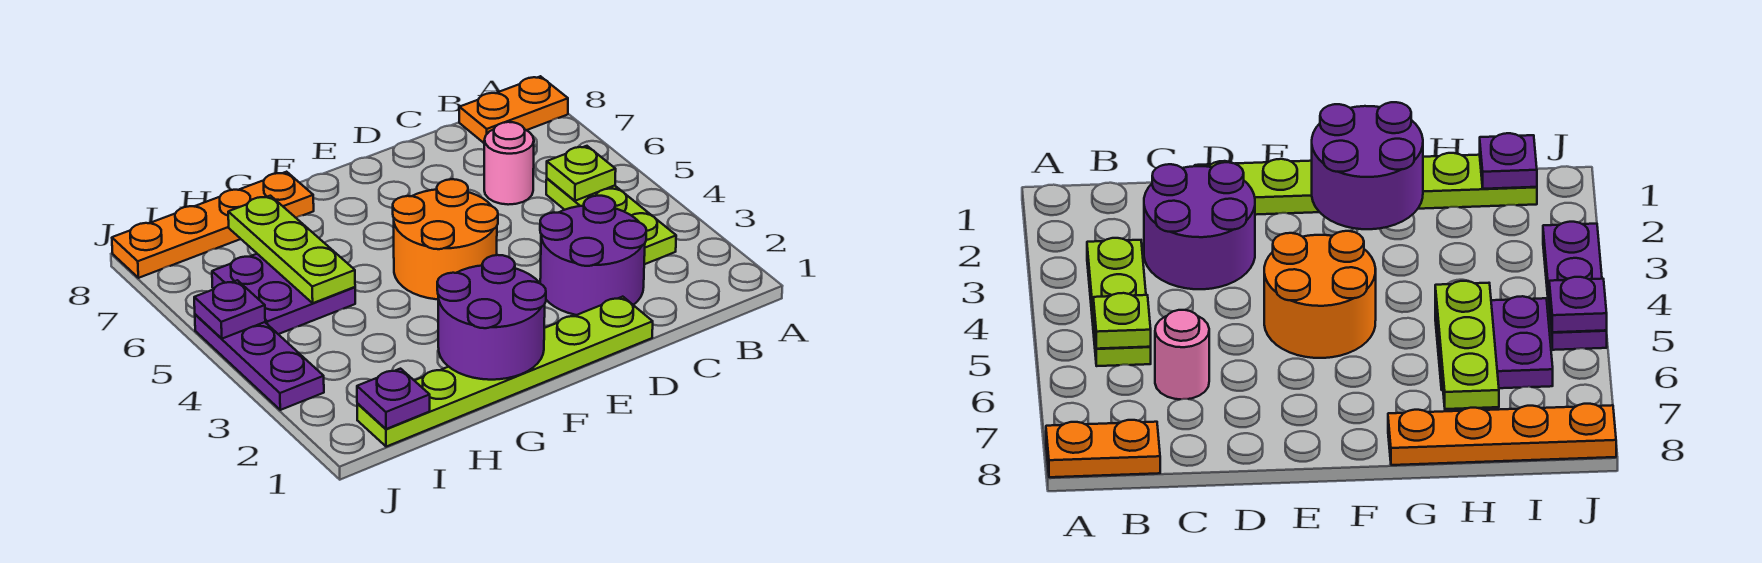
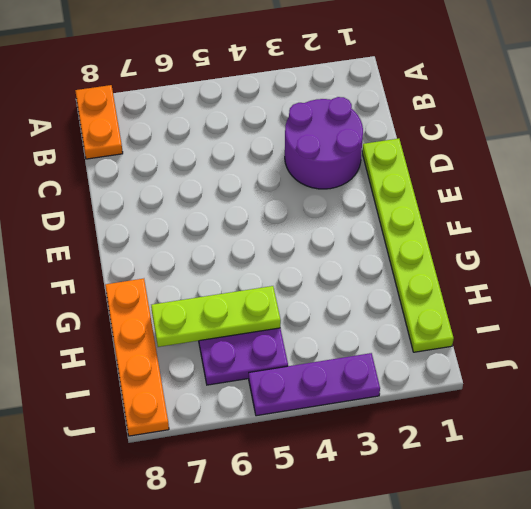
none -> lime 1x3 plate [546,179,676,264]
none -> pink 1x1 round brick [484,122,534,205]
none -> orange 2x2 round brick [393,179,498,299]

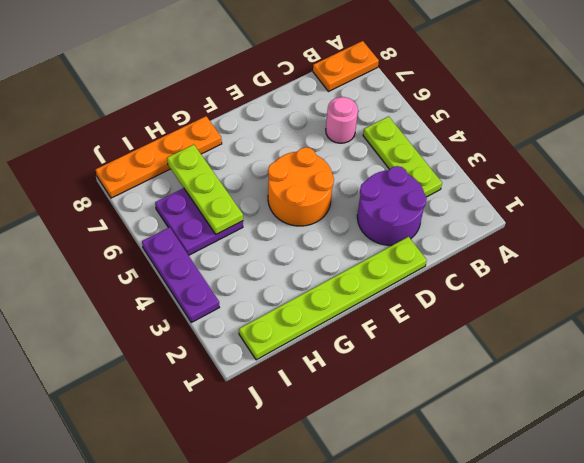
none -> lime 1x1 plate [547,146,616,201]
none -> purple 2x2 round brick [437,255,546,380]
none -> purple 1x1 plate [357,369,430,429]

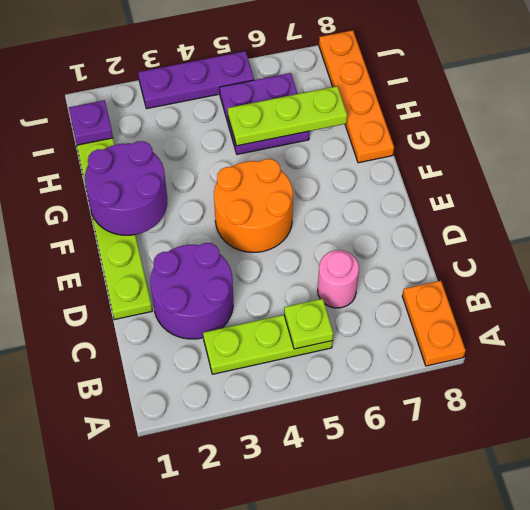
none -> purple 1x1 plate [194,280,265,339]

